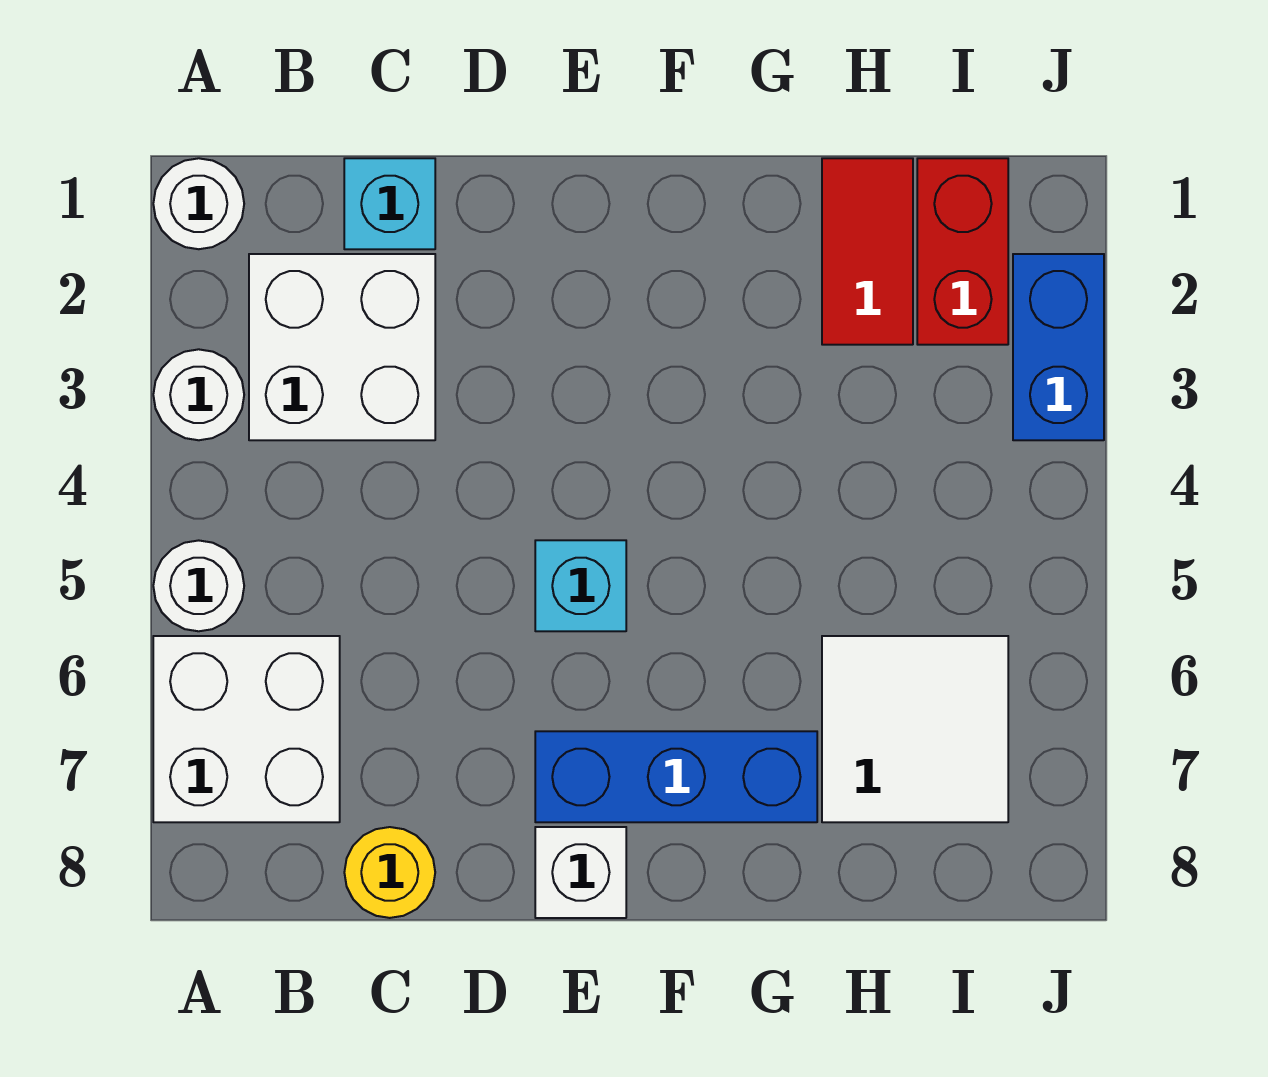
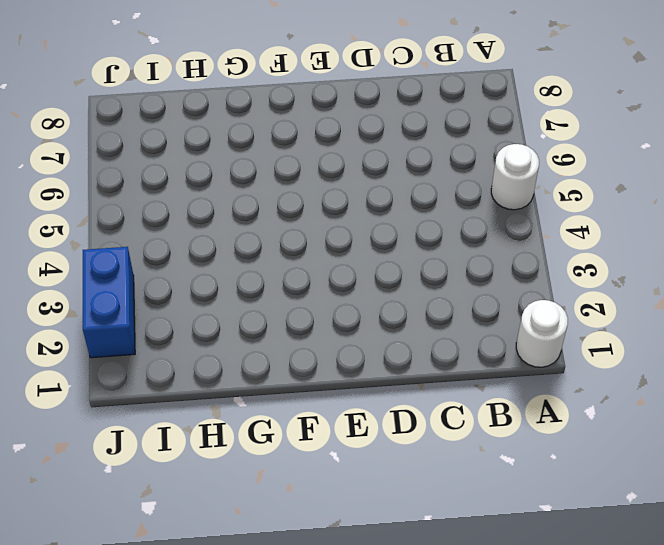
none -> white 1x1 round brick [153,349,244,440]
none -> white 2x2 brick [153,636,340,822]
none -> white 2x2 brick [249,254,435,440]

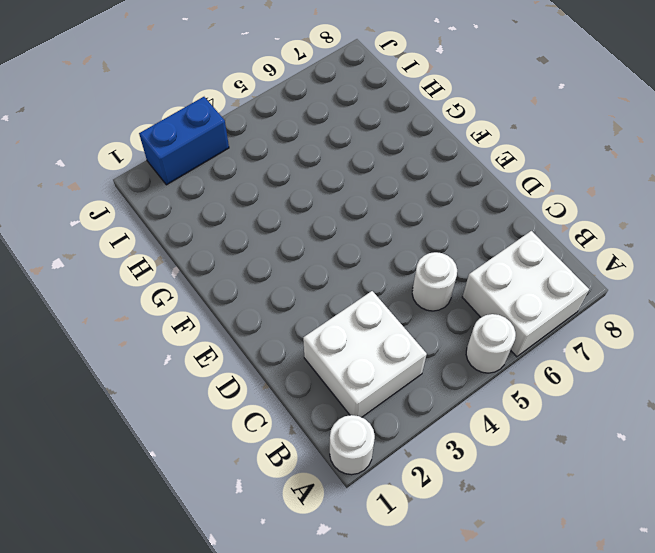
white 1x1 round brick [412,252,457,311] -> white 1x1 round brick moved to [153,349,244,440]
none -> cyan 1x1 brick [344,158,435,249]
none -> yellow 1x1 round brick [344,827,435,918]
none -> cyan 1x1 brick [535,540,626,631]

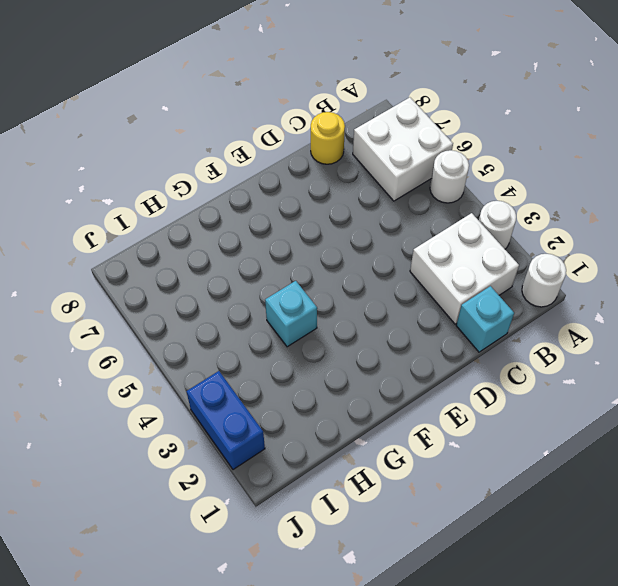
cyan 1x1 brick [265,281,317,347] -> cyan 1x1 brick moved to [535,540,626,631]
none -> blue 1x3 brick [535,731,817,822]
none -> white 1x1 brick [535,827,626,918]
none -> red 1x2 tile [822,158,913,345]

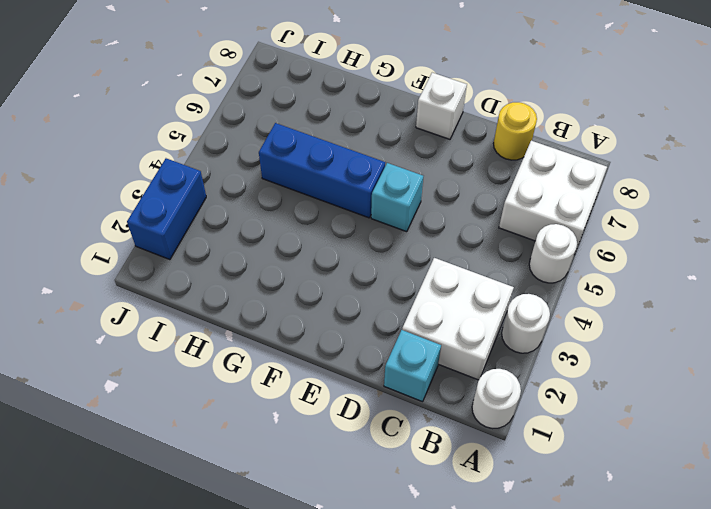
blue 1x3 brick [259,123,385,218] -> blue 1x3 brick moved to [535,731,817,822]
none -> red 1x2 tile [822,158,913,345]
none -> white 2x2 tile [822,636,1008,822]
none -> red 1x2 brick [917,158,1008,345]

